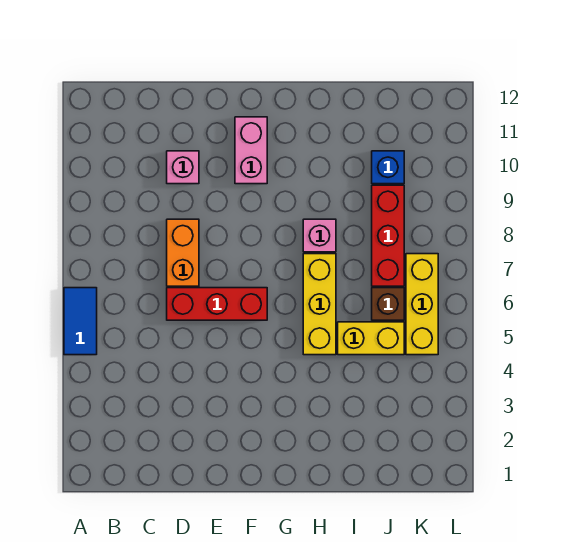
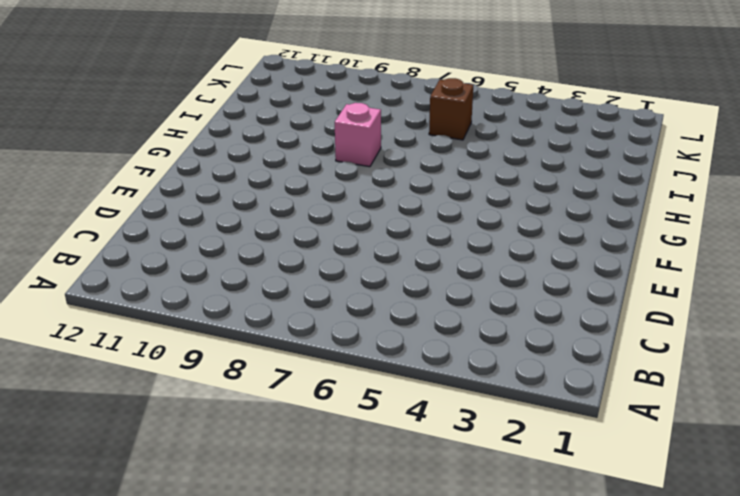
none -> blue 1x2 tile [64,288,97,355]
none -> red 1x3 brick [167,288,267,320]
none -> orange 1x2 brick [167,219,199,286]

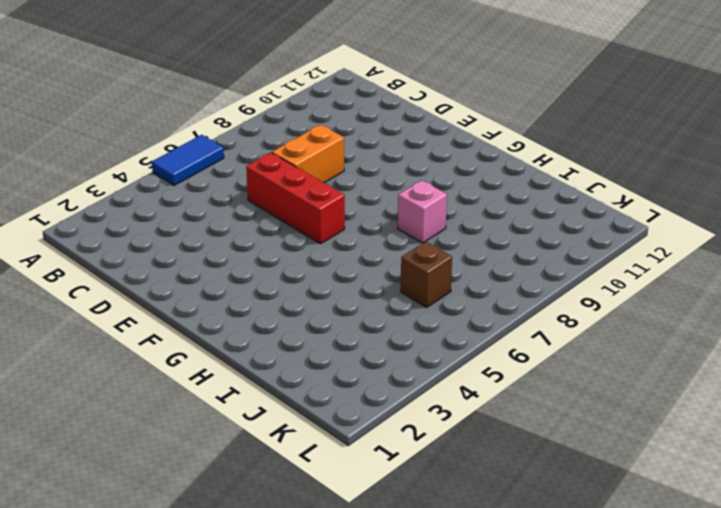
none -> pink 1x1 brick [167,151,199,184]
none -> pink 1x2 brick [235,117,267,184]
none -> yellow 1x3 brick [303,254,336,355]

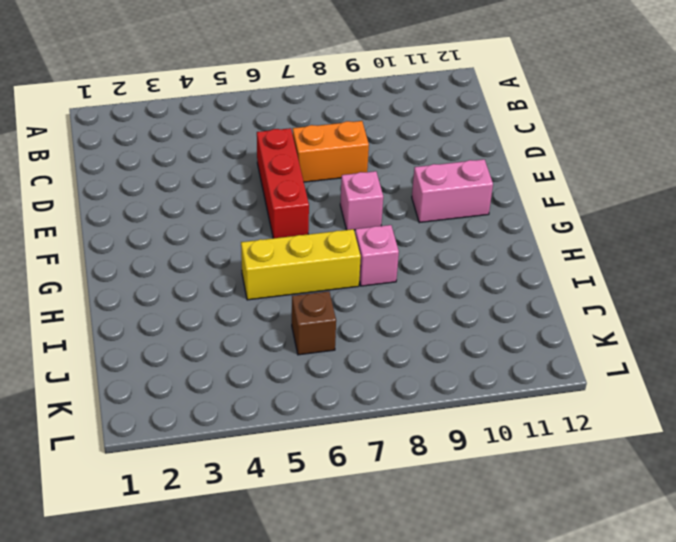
pink 1x1 brick [340,171,383,230] -> pink 1x1 brick moved to [167,151,199,184]
none -> blue 1x2 tile [64,288,97,355]
none -> yellow 1x2 brick [338,322,404,355]
none -> red 1x3 brick [372,185,404,286]

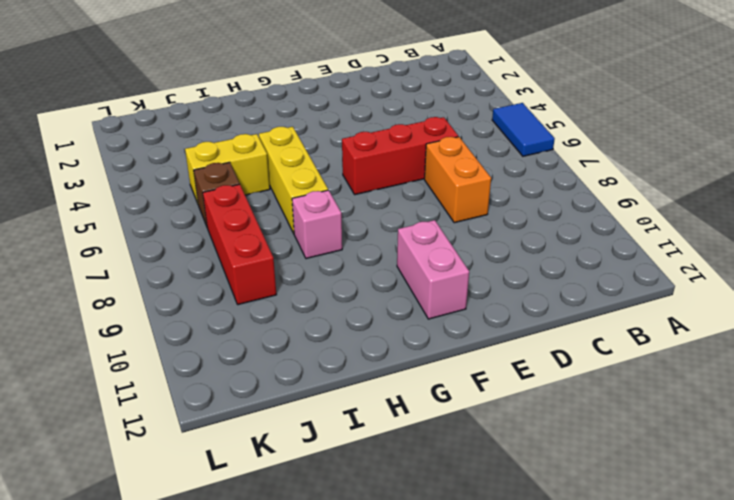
none -> pink 1x1 brick [167,151,199,184]
none -> blue 1x1 brick [372,151,404,184]
none -> yellow 1x3 brick [406,254,438,355]

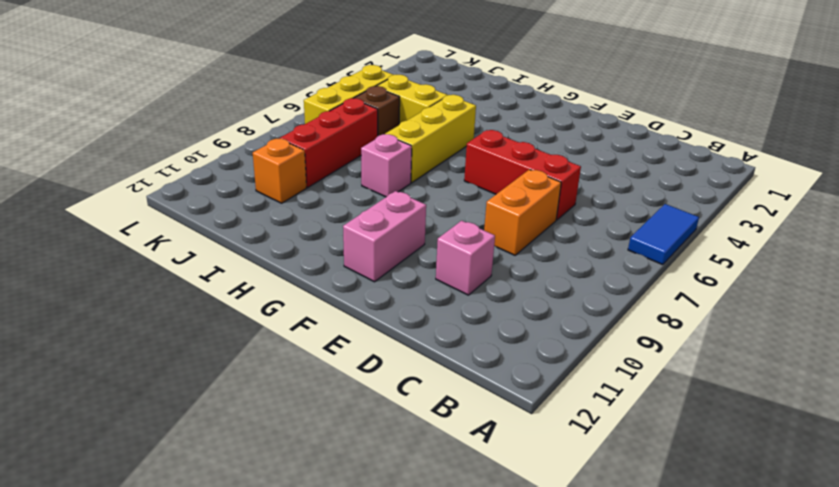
orange 1x1 brick [253,139,306,203] -> blue 1x1 brick [372,151,404,184]

